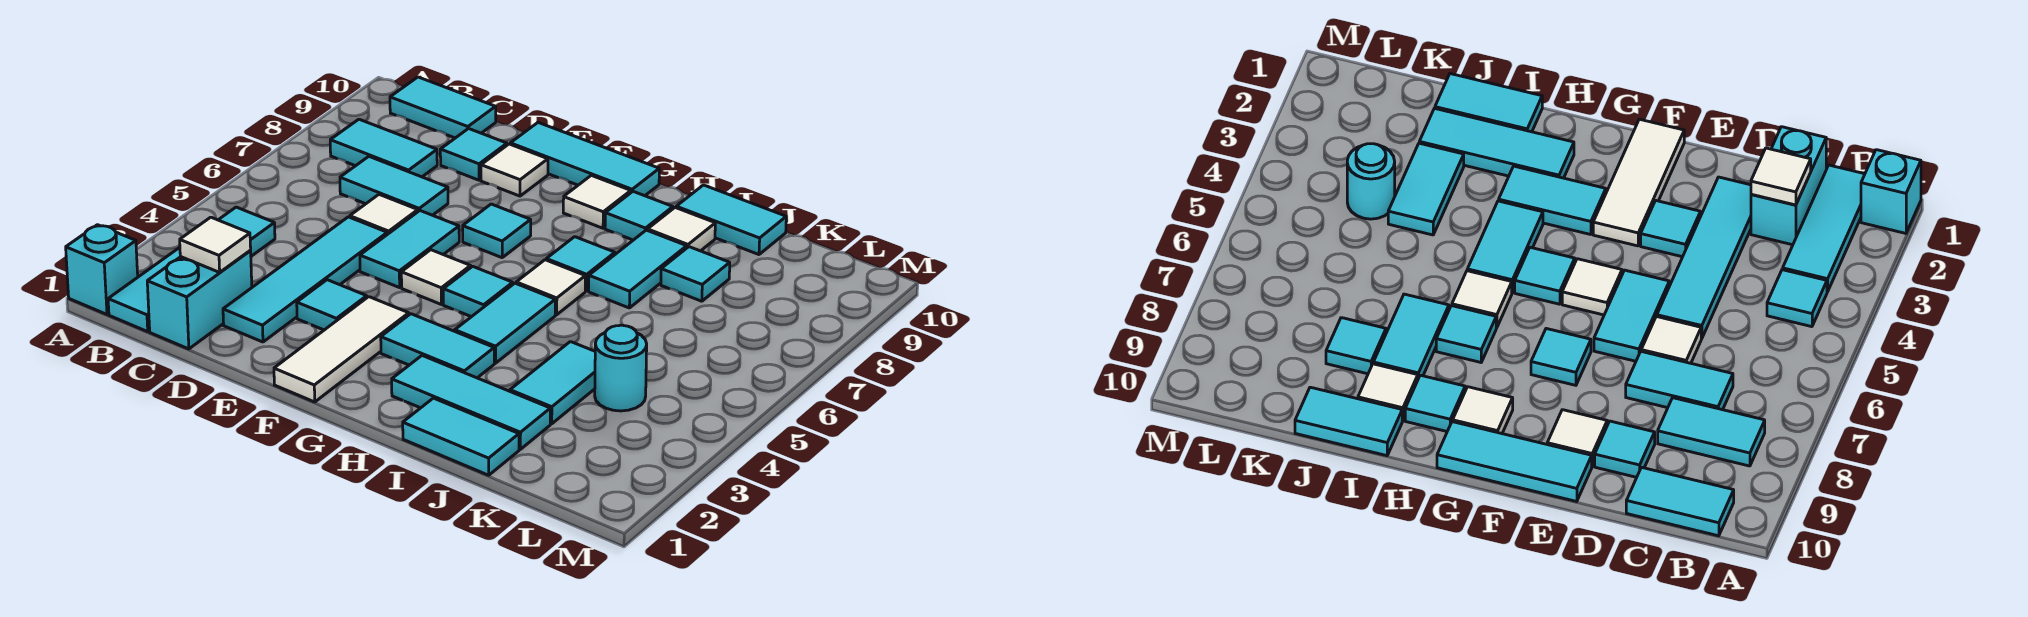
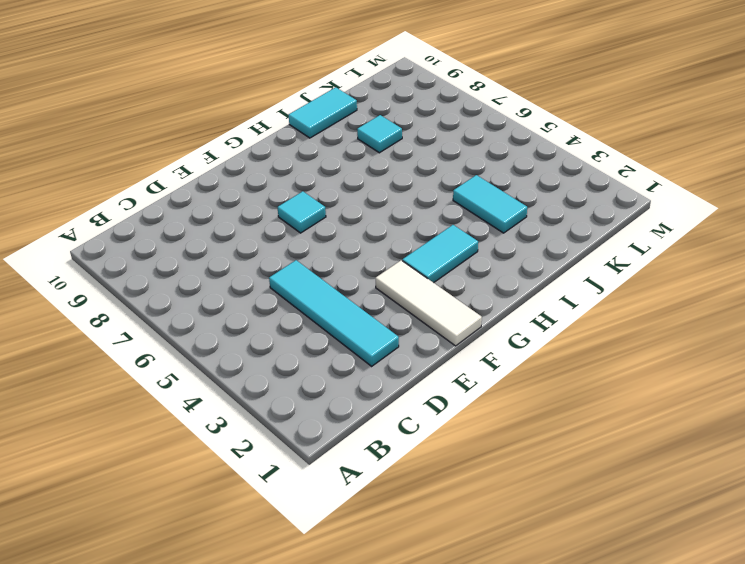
none -> cyan 1x1 brick [66,225,138,314]
none -> cyan 1x3 tile [108,248,180,332]
none -> cyan 1x1 tile [219,207,275,256]
none -> cyan 1x2 tile [330,119,437,177]

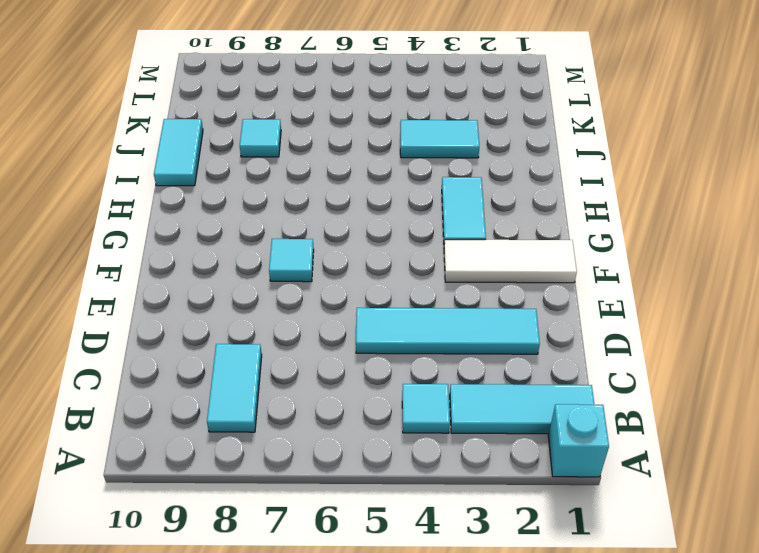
none -> cyan 1x2 tile [390,77,496,138]
none -> cyan 1x2 brick [147,251,252,349]
none -> cyan 1x2 tile [340,157,448,215]
none -> white 1x1 tile [350,195,418,234]

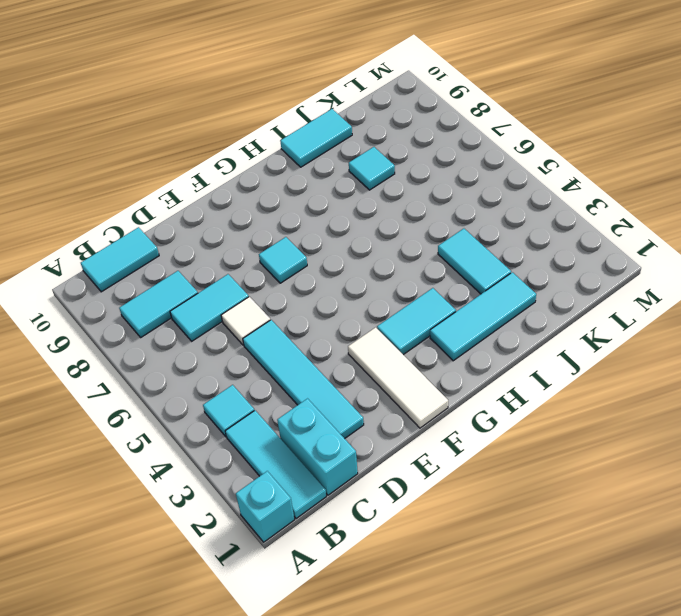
none -> cyan 1x1 tile [440,129,507,180]
none -> cyan 1x1 tile [297,280,367,330]
none -> cyan 1x2 tile [360,211,459,288]
none -> white 1x1 tile [481,144,548,196]

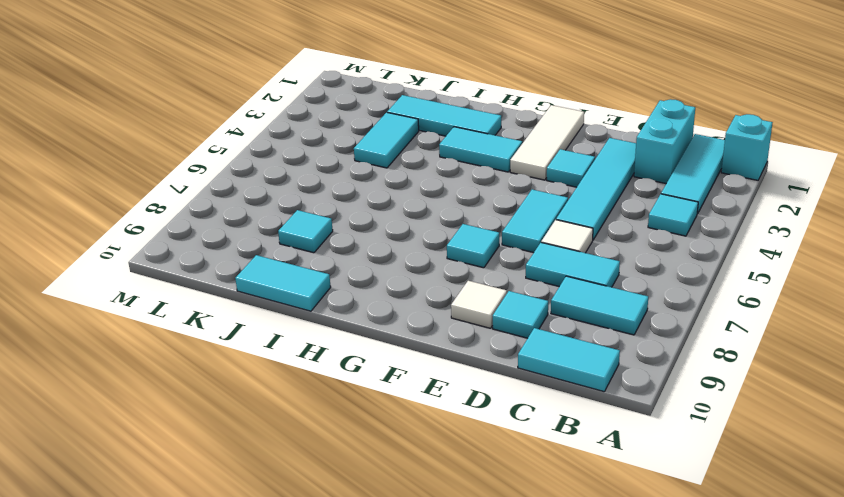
none -> cyan 1x3 tile [510,123,659,196]
none -> white 1x1 tile [401,250,471,304]
none -> cyan 1x1 tile [443,266,513,317]
none -> white 1x1 tile [563,175,631,228]

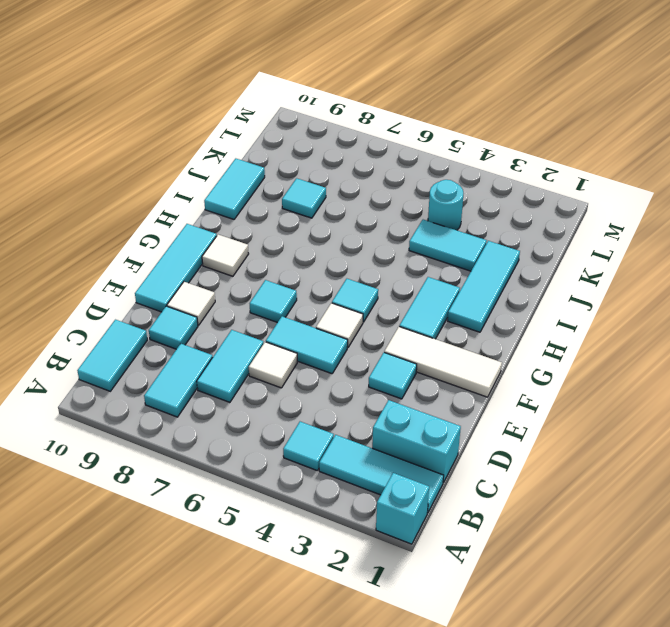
none -> cyan 1x4 tile [223,217,387,342]
none -> cyan 1x2 tile [455,283,555,363]
none -> white 1x1 tile [516,260,585,315]
none -> cyan 1x1 tile [546,237,615,291]

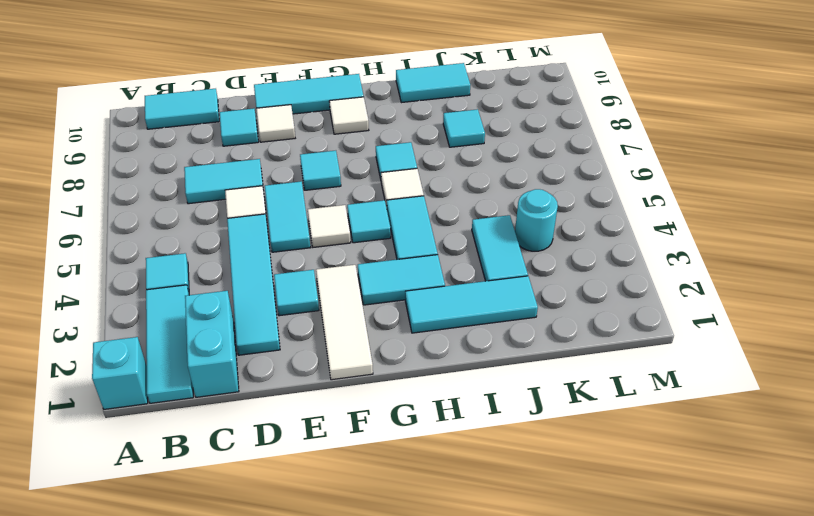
none -> cyan 1x2 tile [330,119,437,177]
none -> cyan 1x1 tile [605,191,673,240]
none -> cyan 1x2 tile [403,398,519,475]
none -> cyan 1x2 tile [589,230,687,308]

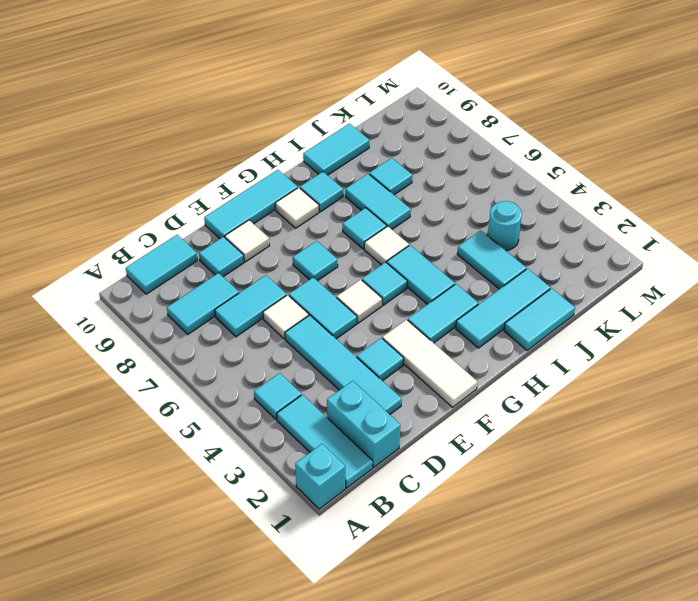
none -> white 1x1 tile [648,208,715,251]
none -> white 1x1 tile [180,217,251,272]

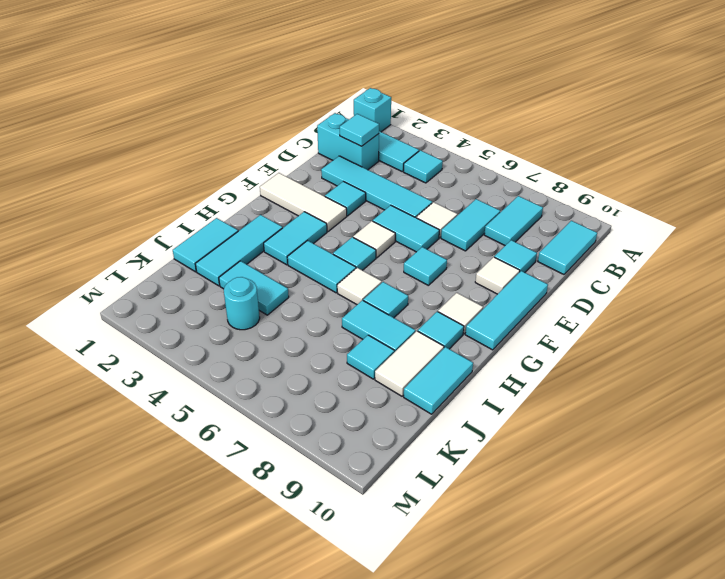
cyan 1x1 tile [340,114,379,146] -> white 1x1 tile [180,217,251,272]
white 1x2 tile [375,331,444,396] -> white 1x1 tile [648,208,715,251]

